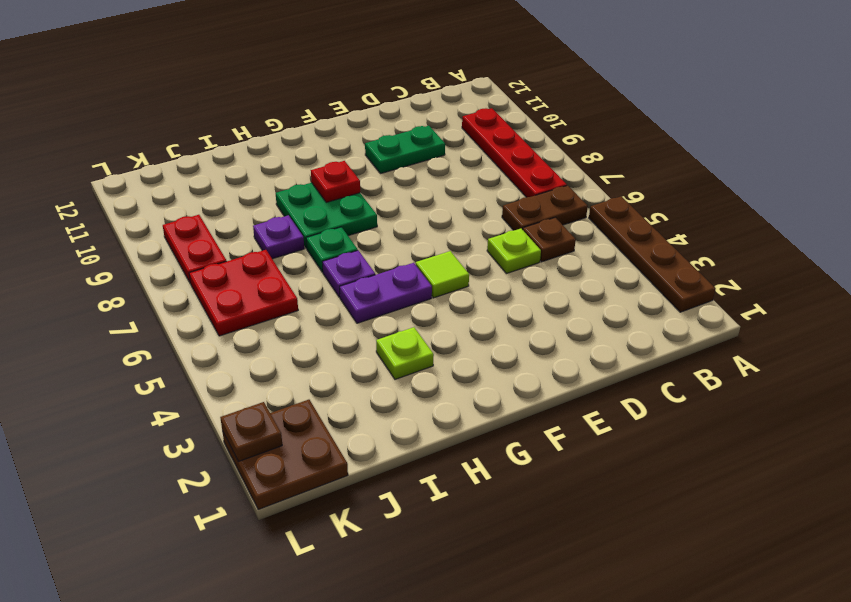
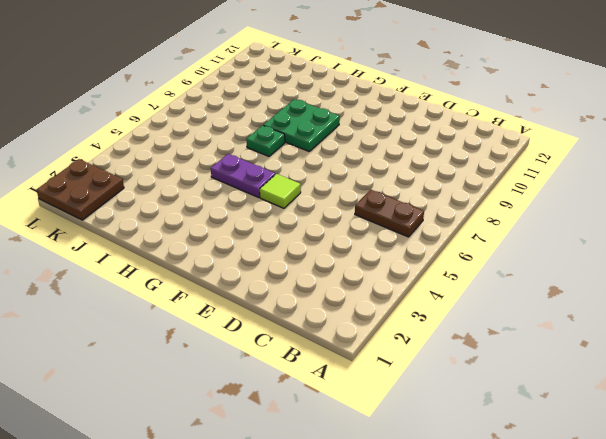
none -> brown 1x4 plate [589,196,716,312]
none -> red 1x4 plate [462,108,567,197]
none -> brown 1x1 plate [523,217,576,262]

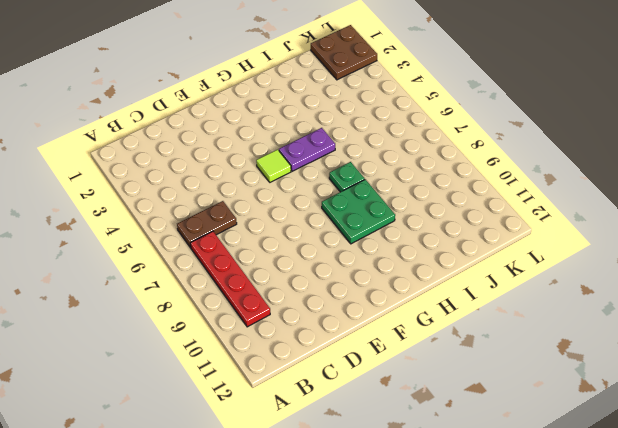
none -> brown 1x4 plate [589,196,716,312]
none -> brown 1x1 plate [523,217,576,262]
none -> lime 1x1 plate [487,229,541,274]

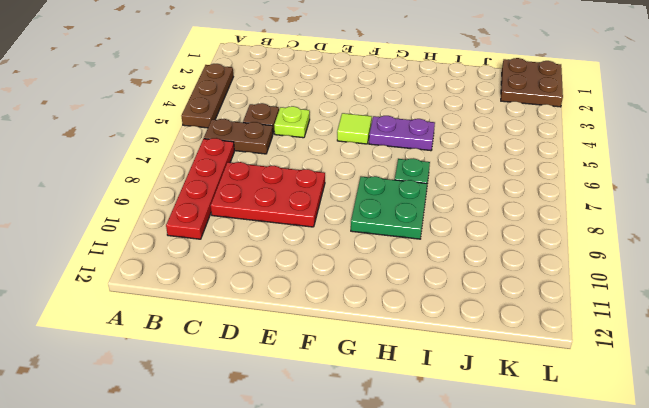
brown 1x3 plate [182,64,233,128] -> brown 1x4 plate [589,196,716,312]
red 2x3 plate [211,162,325,227] -> none
none -> green 1x2 plate [365,126,445,174]
none -> lime 1x1 plate [376,327,434,379]
none -> purple 1x1 plate [323,250,375,297]

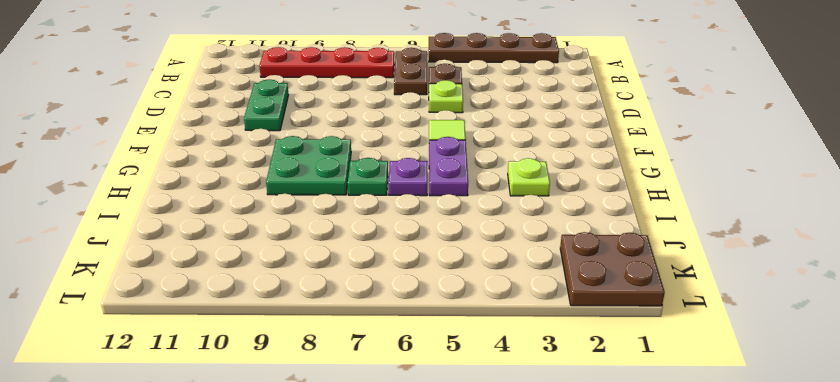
none -> purple 1x1 plate [253,215,304,259]
none -> red 2x2 plate [189,250,298,336]
none -> red 1x2 plate [163,215,227,284]

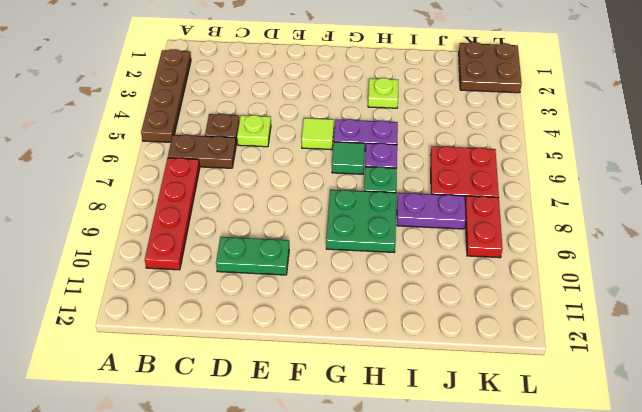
green 1x1 tile [332,142,365,174] -> none
purple 1x2 plate [397,193,466,229] -> purple 1x1 plate [253,215,304,259]
none -> red 1x1 plate [311,161,360,202]
none -> brown 1x1 plate [220,402,282,462]

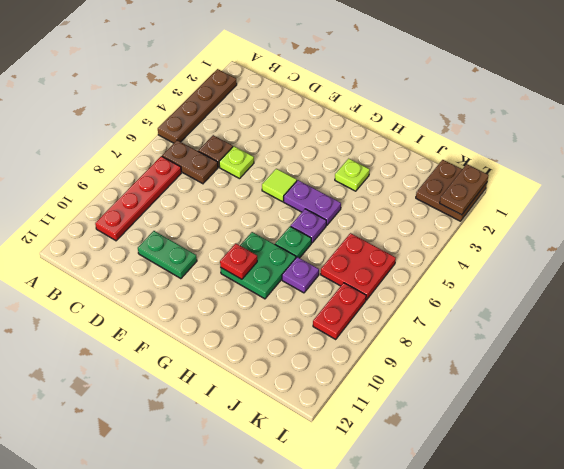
brown 1x2 plate [440,164,489,215] -> brown 1x1 plate [220,402,282,462]

